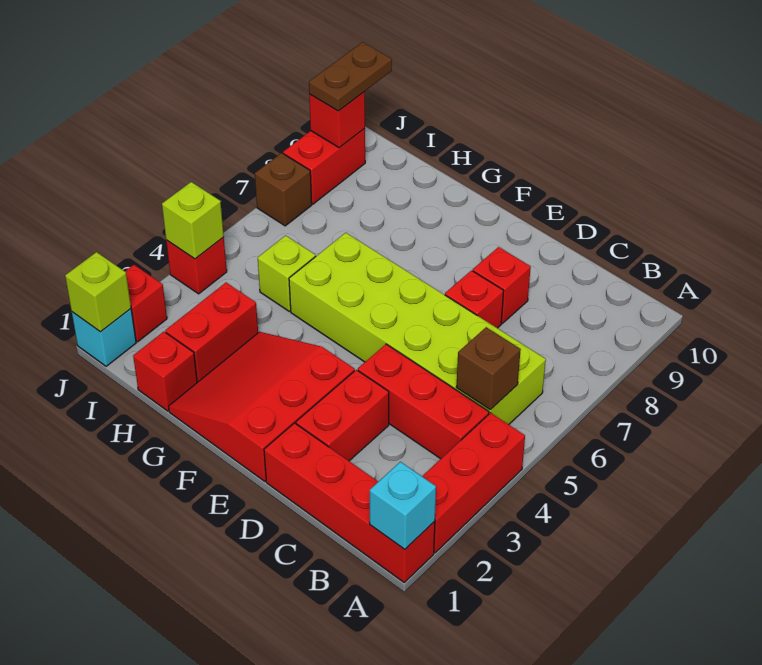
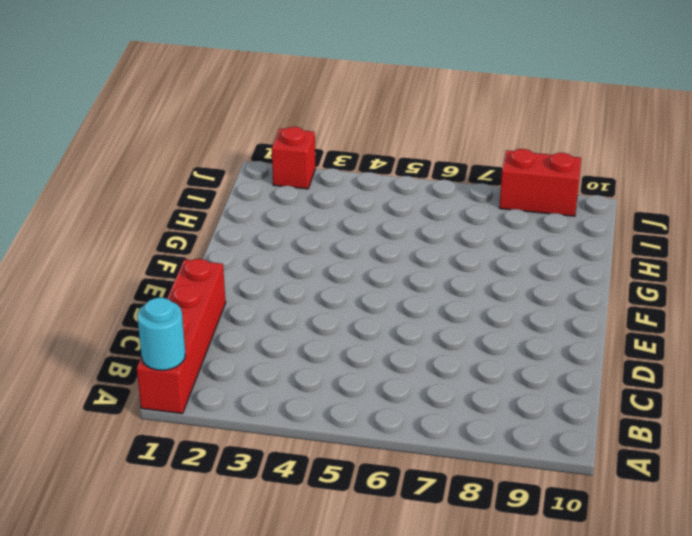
cyan 1x1 round brick [137,298,185,370] -> cyan 1x1 brick [370,462,436,549]
none -> red 1x3 brick [422,413,525,553]
none -> red 1x3 brick [358,344,489,459]
none -> lime 2x6 brick [289,233,546,424]

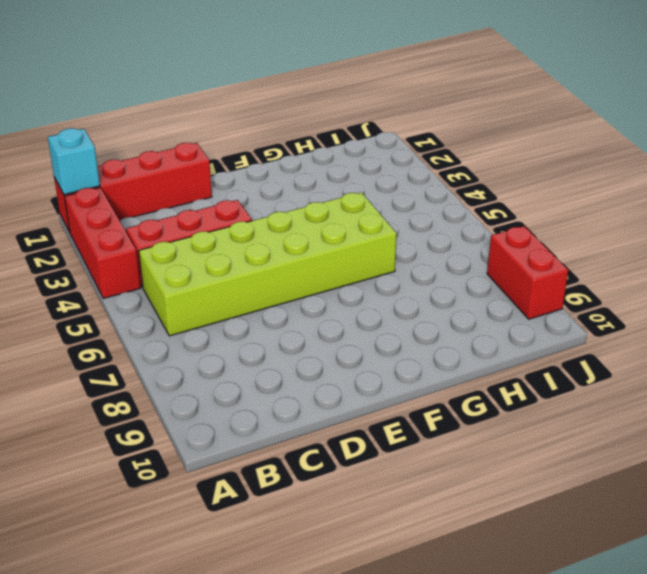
none -> red 1x2 brick [296,370,389,461]
none -> red 1x1 brick [445,271,504,328]
none -> red 1x1 brick [473,247,531,323]

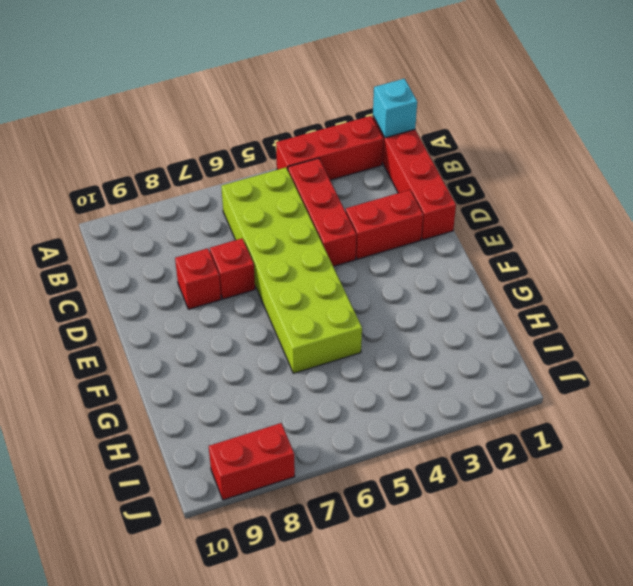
none -> red 3x3 slope [169,332,355,481]
none -> red 1x1 brick [133,332,197,411]
none -> red 1x2 brick [165,283,258,382]

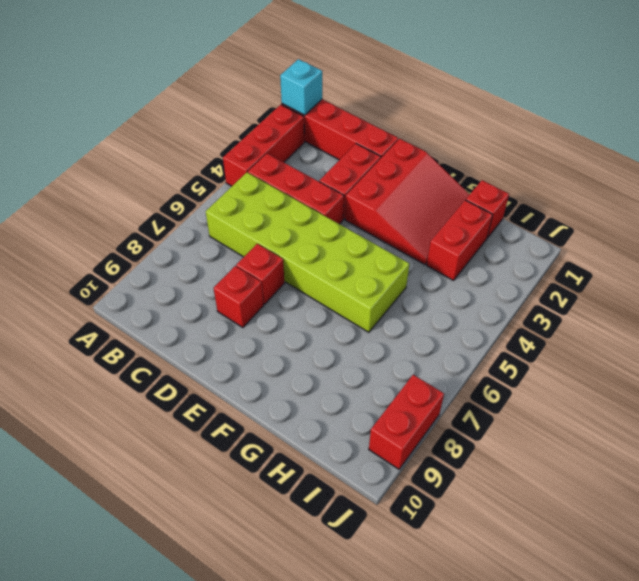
none -> lime 1x1 brick [258,236,316,311]
none -> cyan 1x1 brick [72,309,136,366]
none -> red 1x1 brick [125,265,167,342]

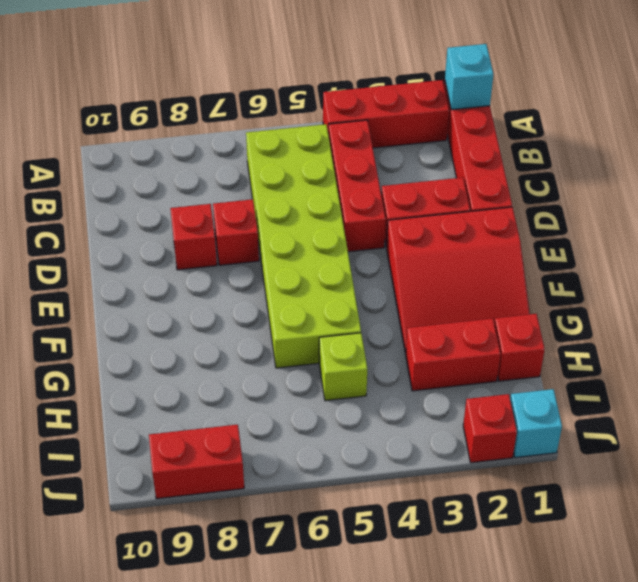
none -> red 1x1 brick [166,237,227,294]
none -> brown 1x1 brick [255,153,312,226]
none -> brown 1x1 brick [456,327,521,410]

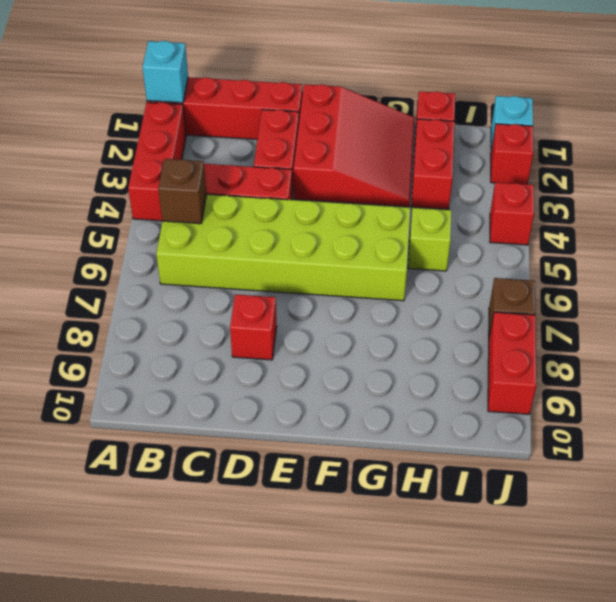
none -> red 1x1 brick [445,271,504,328]
none -> lime 1x1 brick [65,252,131,332]
none -> lime 1x1 brick [162,182,224,259]

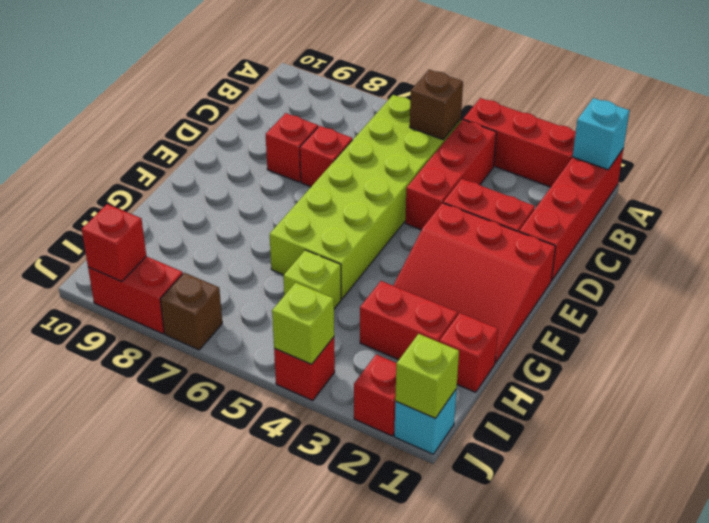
none -> brown 1x2 plate [309,42,392,111]

